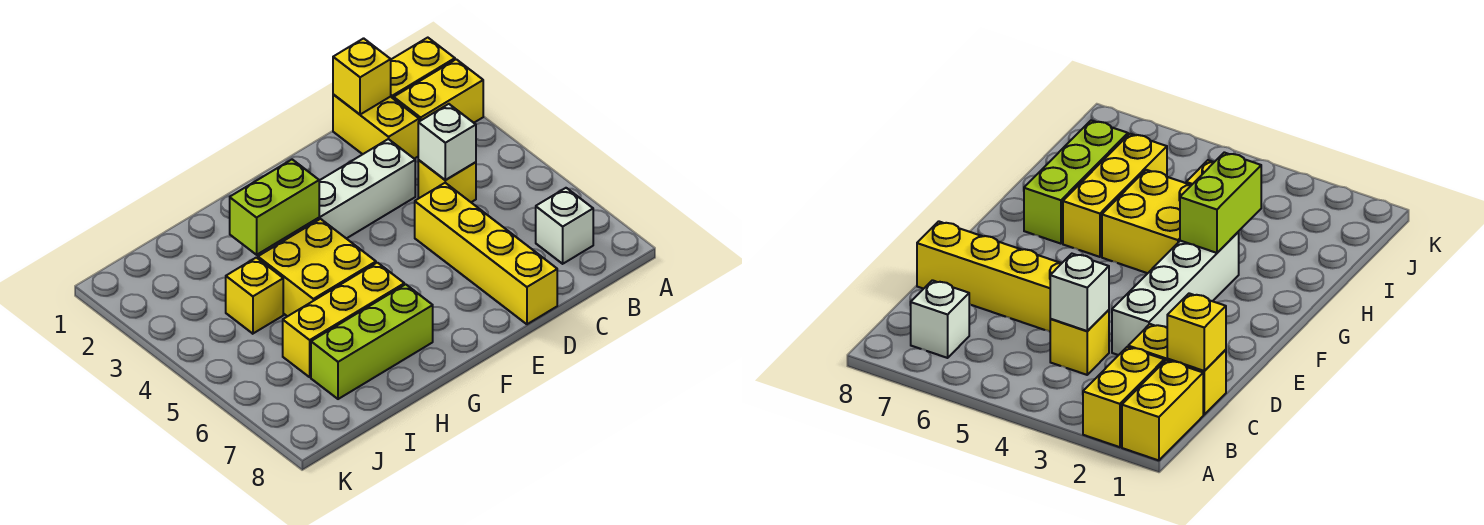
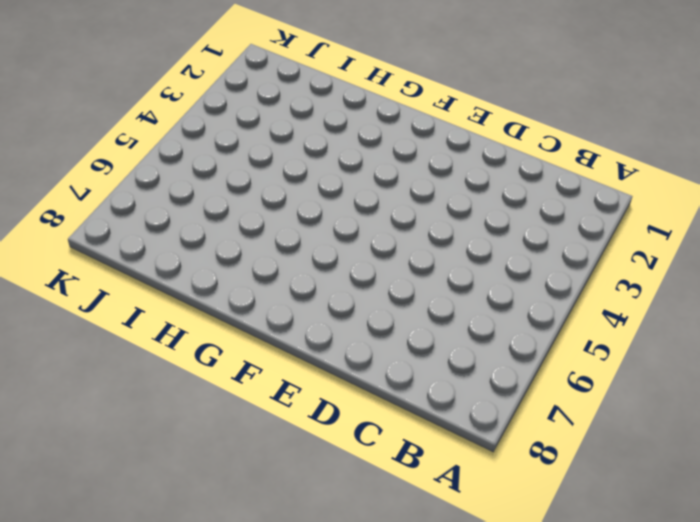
none -> yellow 1x2 brick [390,38,455,99]
none -> yellow 1x2 brick [394,59,483,123]
none -> white 1x1 brick [536,188,593,264]

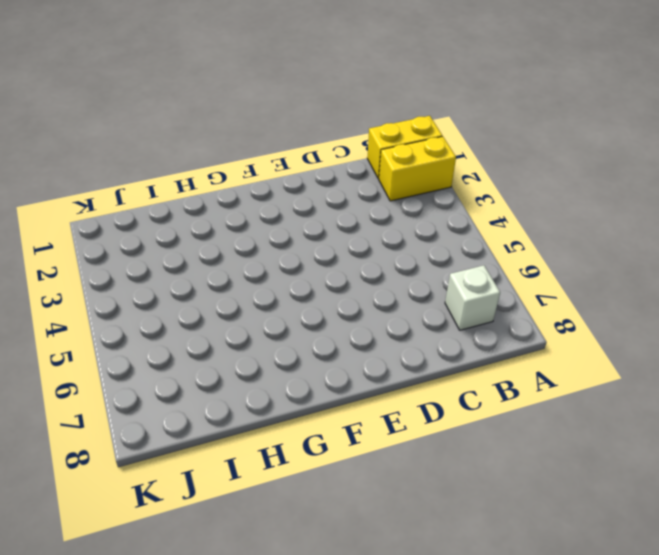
none -> yellow 1x2 brick [333,95,419,159]
none -> yellow 1x1 brick [418,160,476,202]
none -> white 1x4 brick [262,139,415,253]

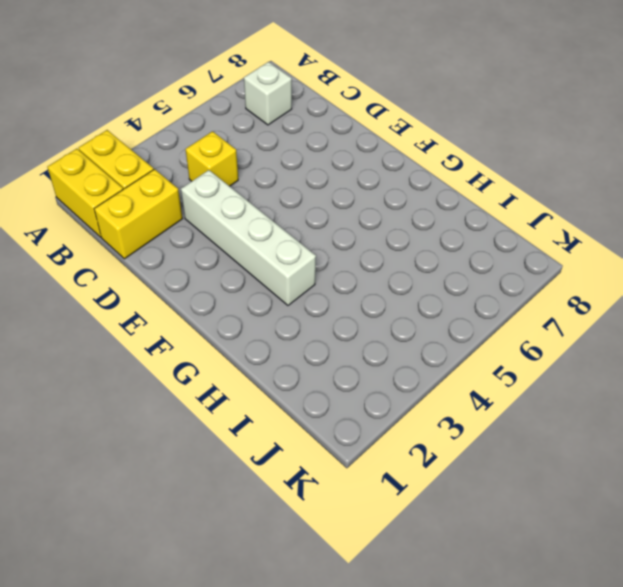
none -> yellow 1x4 brick [415,183,557,324]
none -> yellow 2x2 brick [258,219,376,317]
none -> yellow 1x3 brick [283,263,404,377]

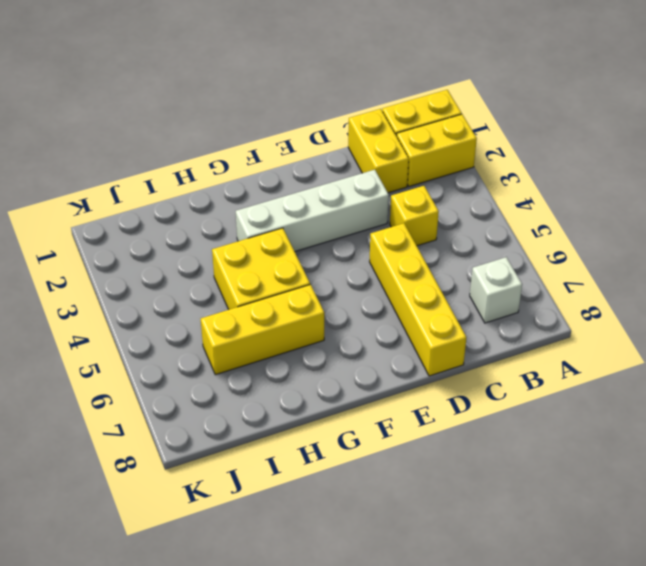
none -> lime 1x3 brick [311,284,433,399]
none -> yellow 1x1 brick [226,258,283,334]
none -> yellow 1x1 brick [333,38,391,115]

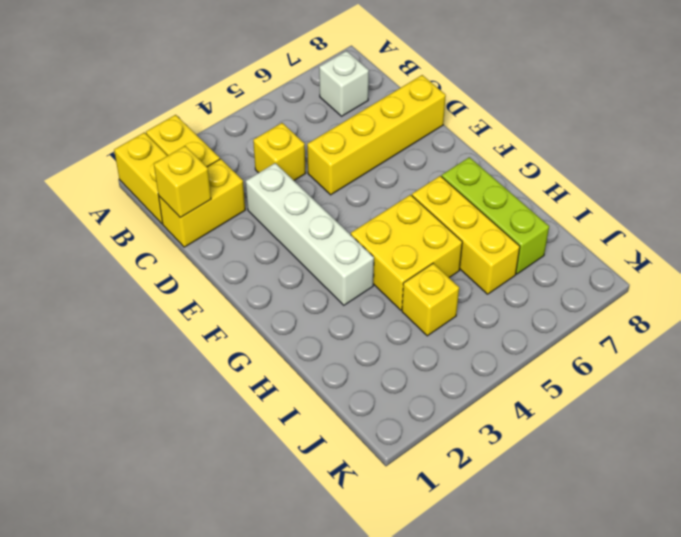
none -> white 1x1 brick [418,104,476,180]
none -> lime 1x2 brick [230,160,319,255]

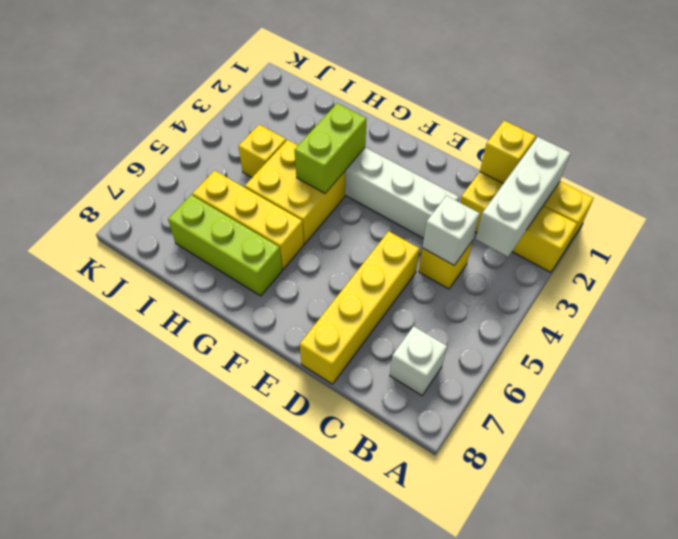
white 1x3 brick [476,137,570,257] -> none
lime 1x2 brick [294,103,367,193] -> lime 1x2 brick turned to [230,160,319,255]

